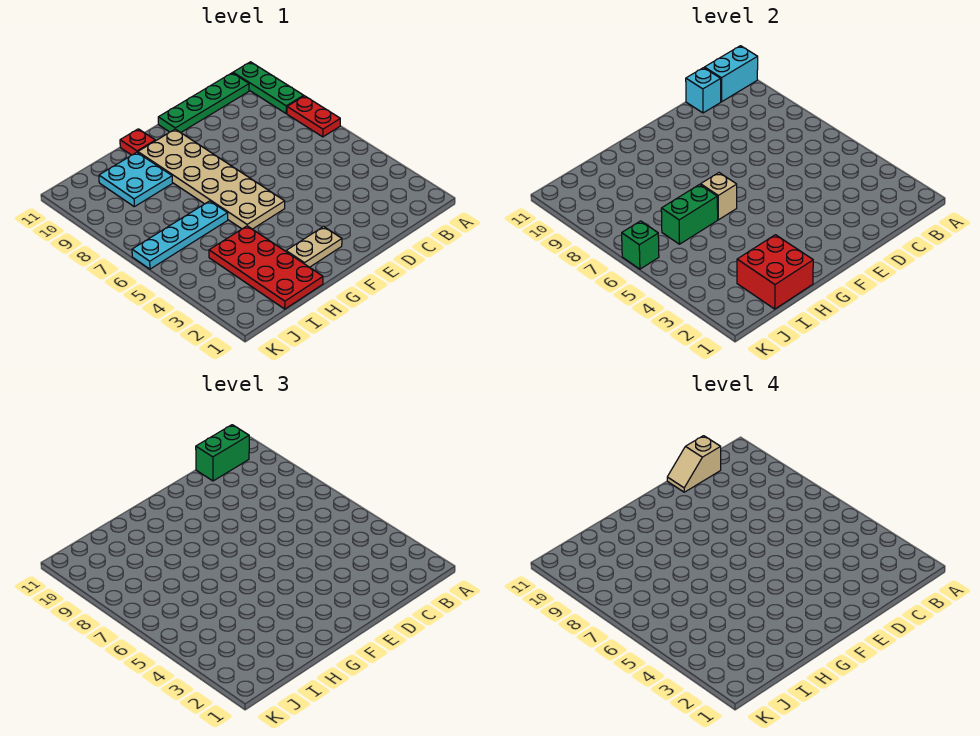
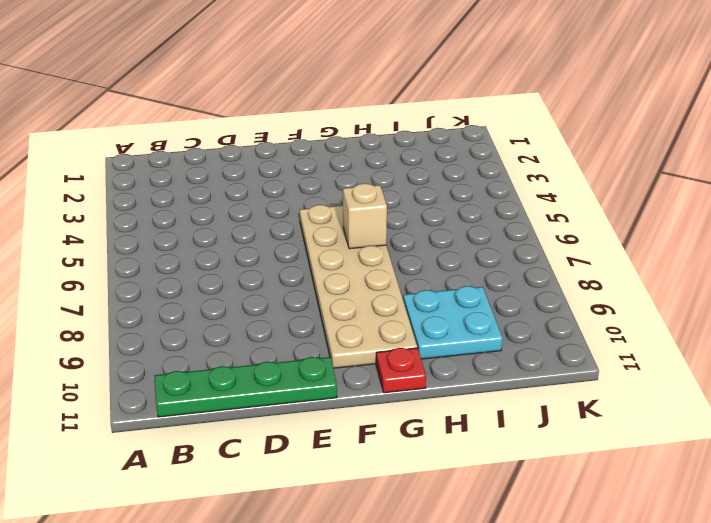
none -> red 1x2 plate [287,96,340,137]
none -> green 1x3 plate [233,62,304,114]
none -> tan 1x2 plate [286,226,342,267]

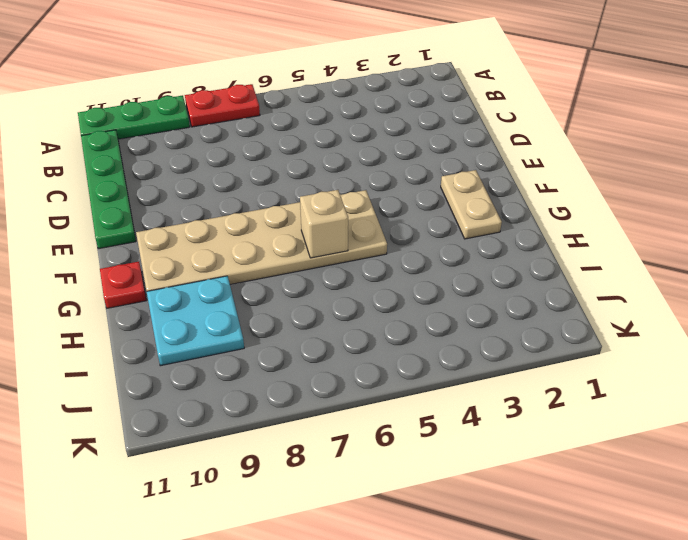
none -> red 2x4 plate [209,226,323,309]
none -> cyan 1x4 plate [132,201,228,269]
none -> cyan 1x2 brick [704,46,758,102]

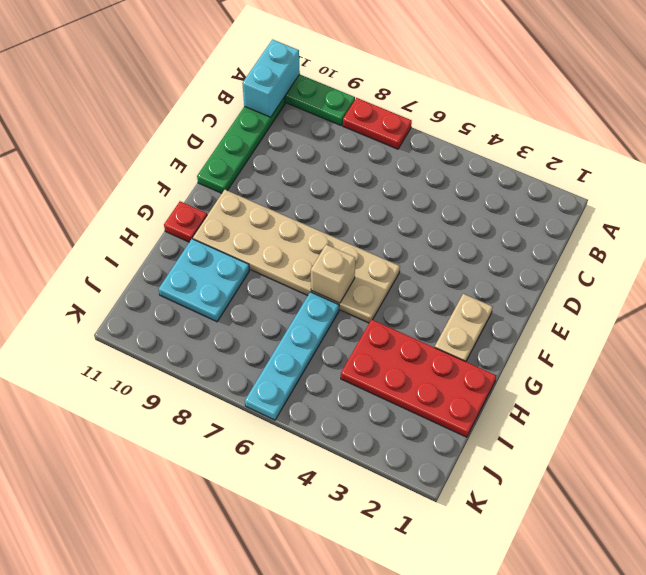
none -> cyan 1x1 brick [686,68,721,113]
none -> red 2x2 brick [737,235,813,309]
none -> green 1x2 brick [661,184,718,244]

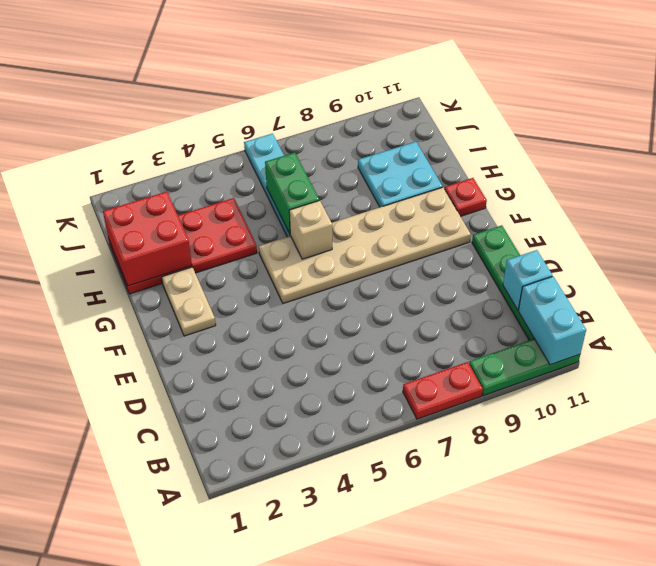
none -> green 1x1 brick [622,221,659,269]
none -> green 1x2 brick [196,425,249,481]
none -> tan 1x2 slope [667,436,721,492]

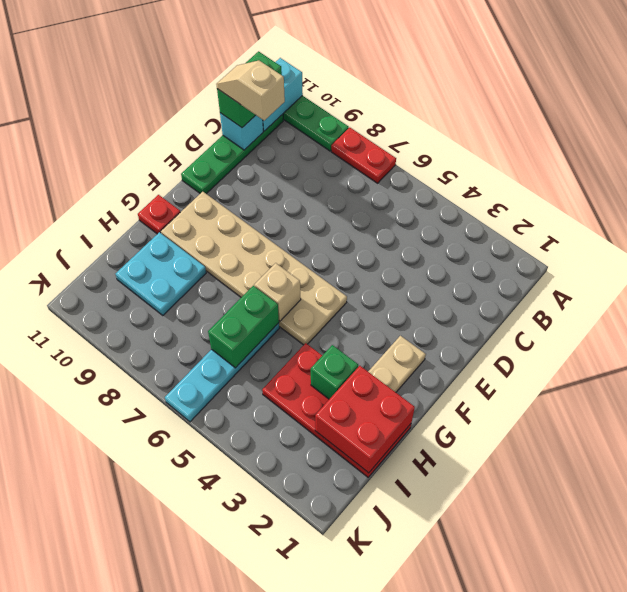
tan 1x2 slope [216,60,285,120] -> tan 1x2 slope turned to [667,436,721,492]
green 1x1 brick [311,345,358,399] -> green 1x1 brick moved to [622,221,659,269]

